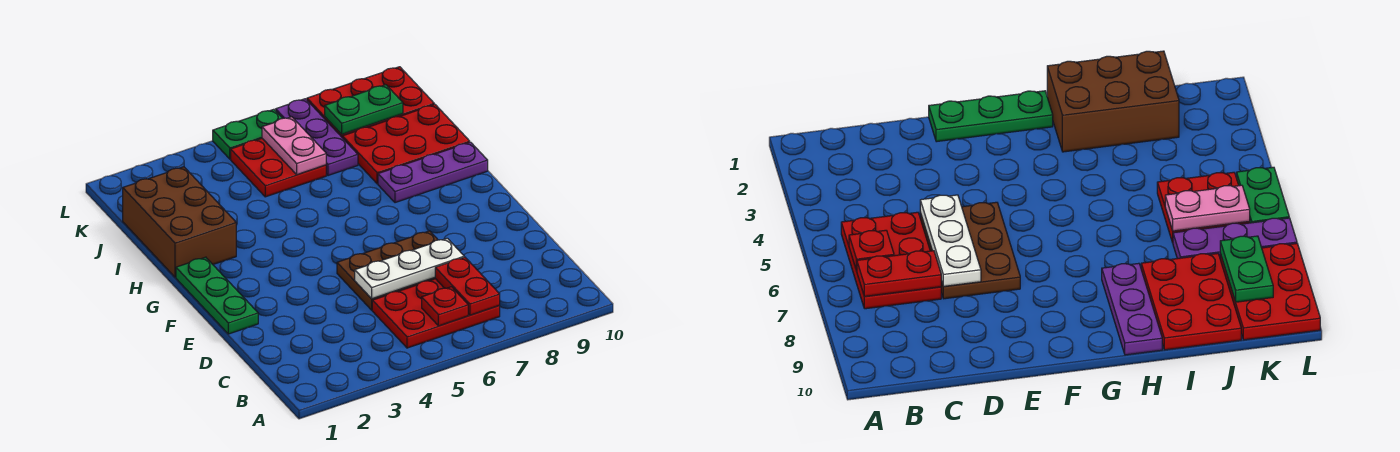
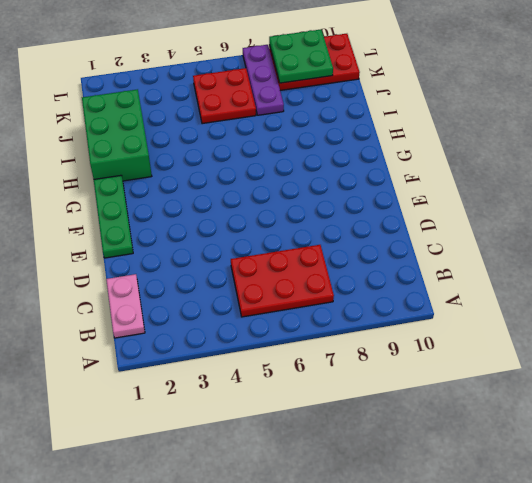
pink 1x2 plate [106,274,145,338] -> pink 1x2 plate moved to [262,117,326,175]
green 2x3 brick [82,89,152,181] -> brown 2x3 brick [123,167,236,277]
green 2x2 plate [269,30,333,83] -> green 1x2 plate [325,85,403,134]
none -> brown 2x3 plate [337,231,438,310]
none -> purple 1x3 plate [378,142,488,203]
none -> red 2x3 plate [342,104,470,184]

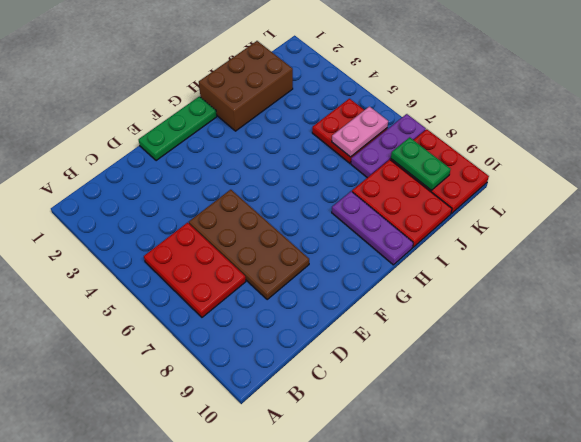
brown 2x4 plate [189,190,309,299] -> brown 2x3 plate [337,231,438,310]
none -> green 1x2 plate [213,109,282,159]
none -> red 1x1 plate [422,287,468,326]
none -> red 1x2 plate [435,257,500,315]

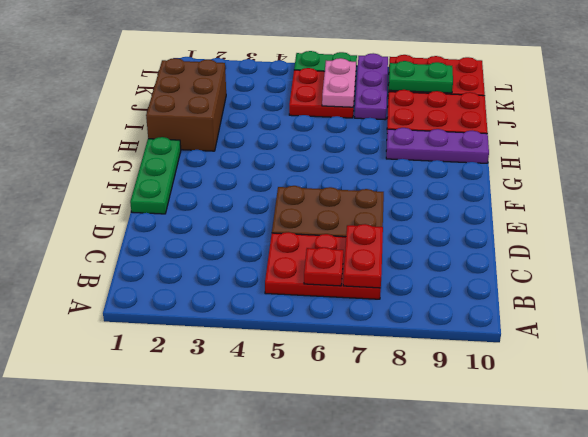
none -> white 1x3 plate [355,238,464,299]

